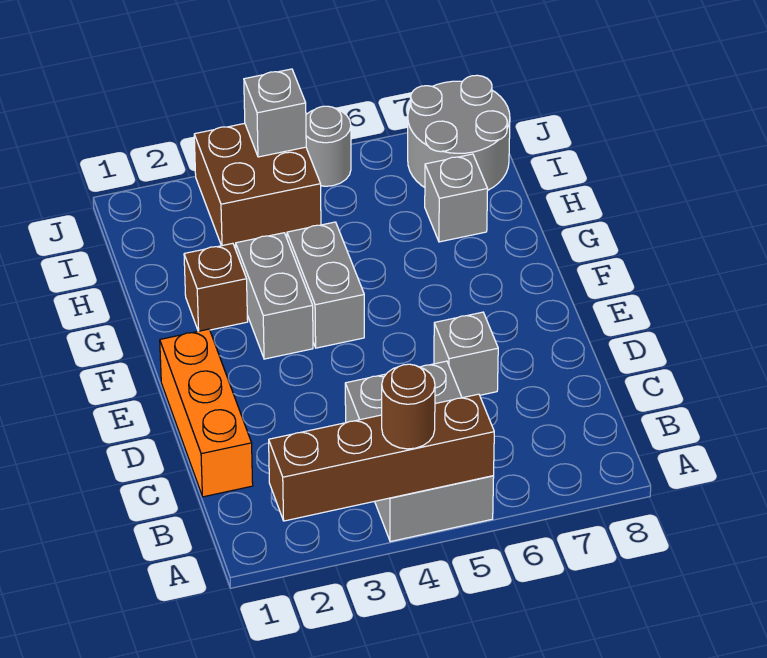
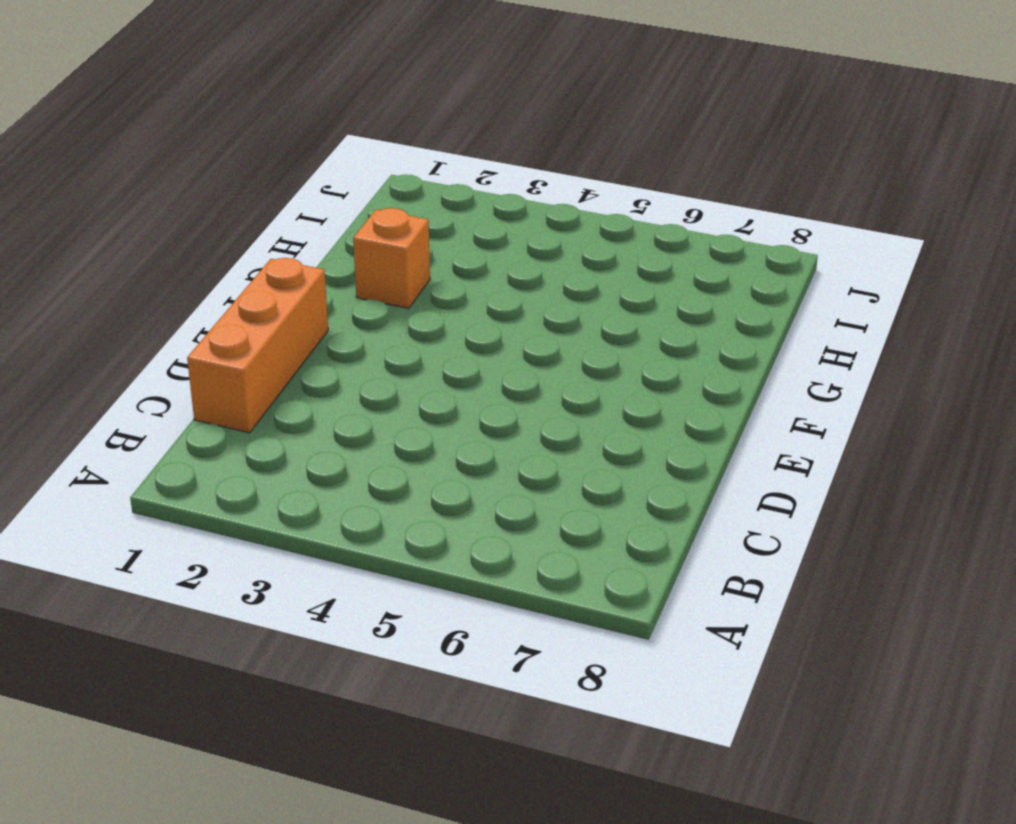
orange 1x1 brick [353,208,430,308] -> brown 1x1 brick [184,243,248,331]
none -> grey 2x3 brick [345,361,494,542]
none -> grey 1x1 brick [434,312,498,398]
none -> grey 1x2 brick [236,233,313,359]

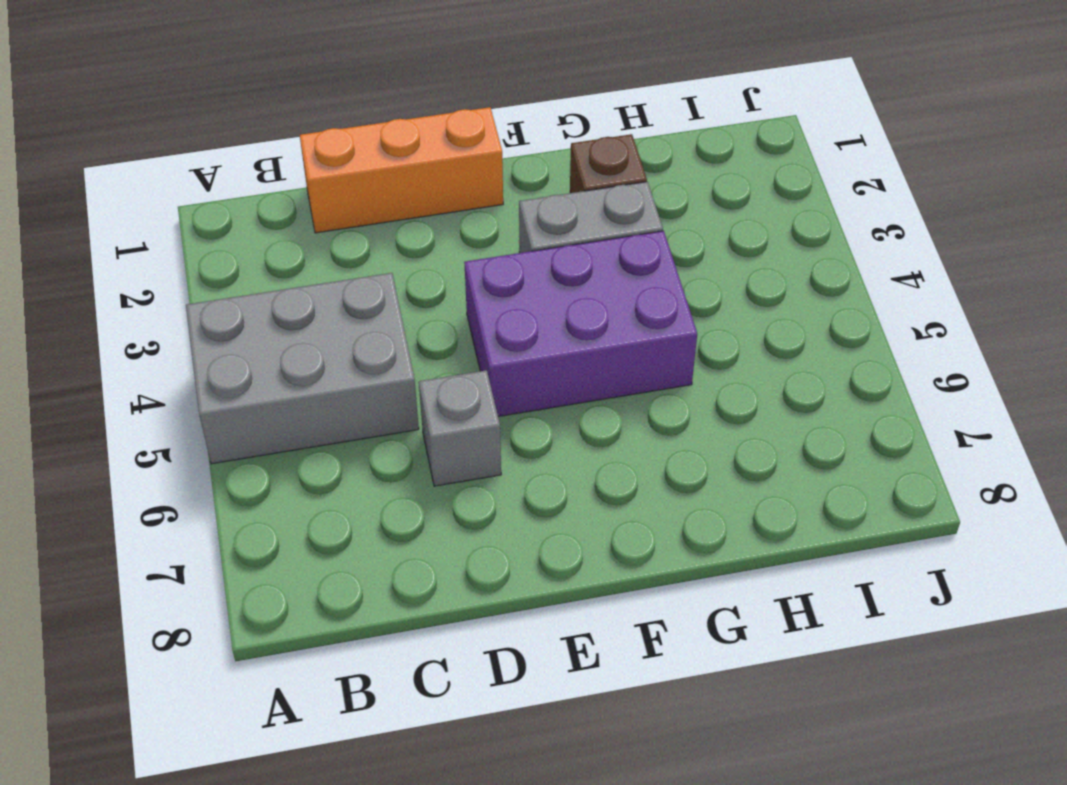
purple 2x3 brick [464,231,697,417] -> grey 1x2 brick [287,222,364,348]
none -> grey 1x1 brick [425,154,488,242]
none -> brown 2x2 brick [194,123,321,246]
none -> grey 2x2 round brick [408,75,510,190]

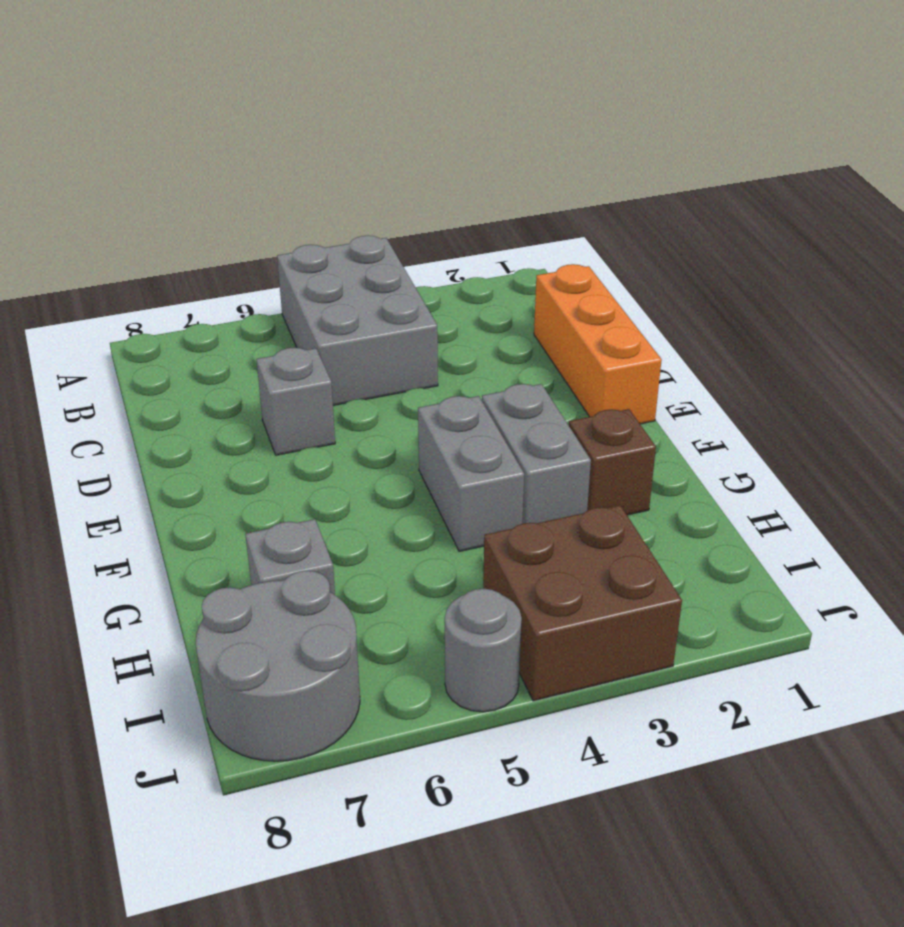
none -> brown 1x4 brick [269,394,494,521]
none -> grey 1x1 brick [244,69,306,157]
none -> brown 1x1 round brick [382,364,435,449]

